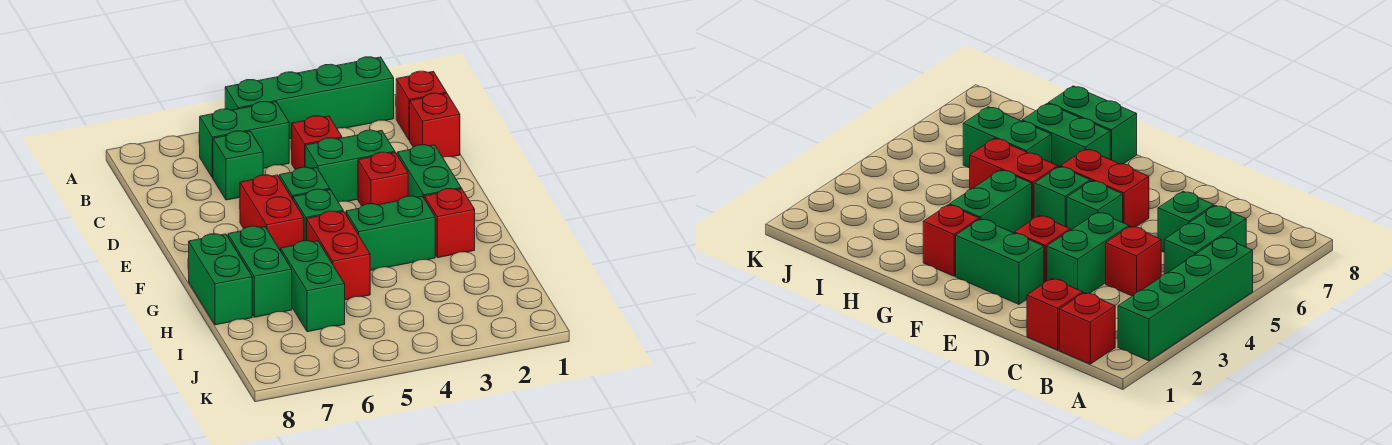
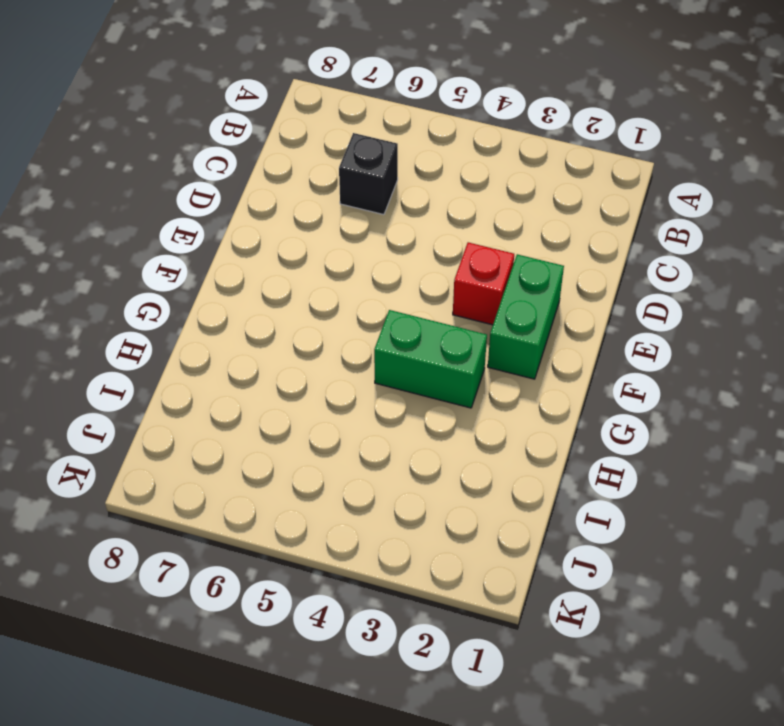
black 1x1 brick [339,133,398,215] -> green 1x1 brick [213,131,263,200]
none -> green 1x4 brick [225,57,394,139]
none -> red 1x1 brick [396,71,447,140]
none -> green 1x2 brick [200,101,289,178]

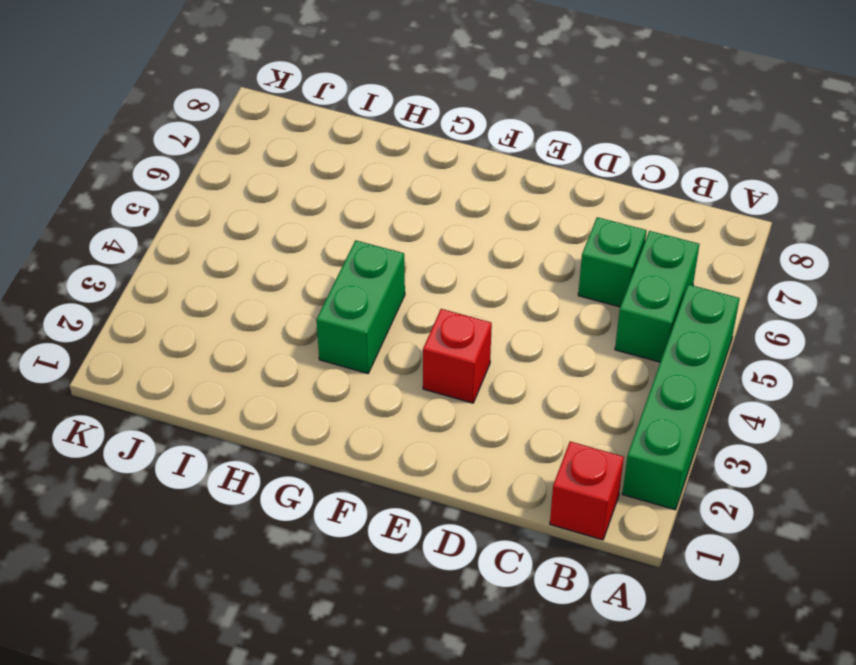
none -> red 1x1 brick [410,93,460,157]
none -> red 1x1 brick [292,116,342,169]
none -> green 1x2 brick [305,130,395,202]

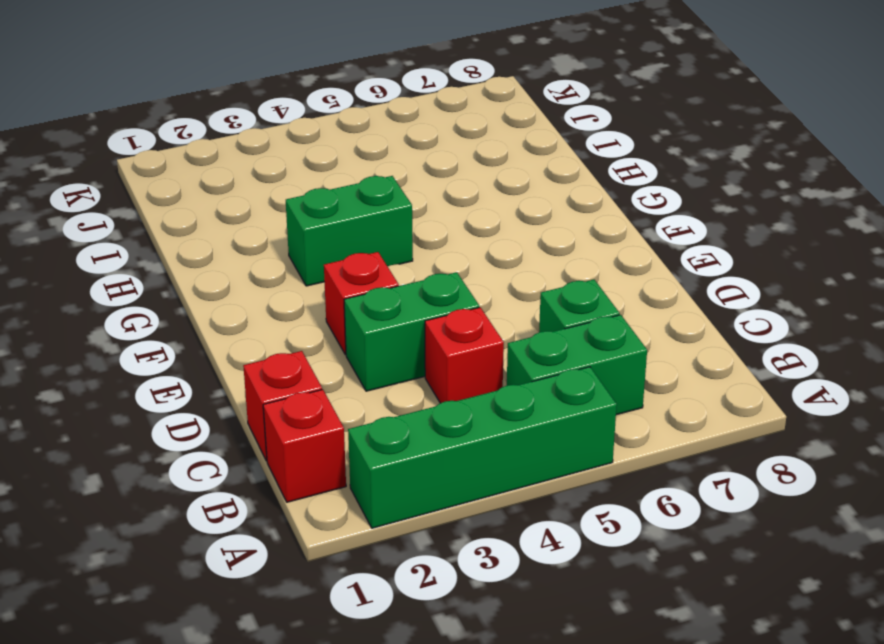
none -> green 1x2 brick [397,145,461,197]
none -> green 1x1 brick [279,167,330,199]
none -> red 1x2 brick [240,175,304,251]

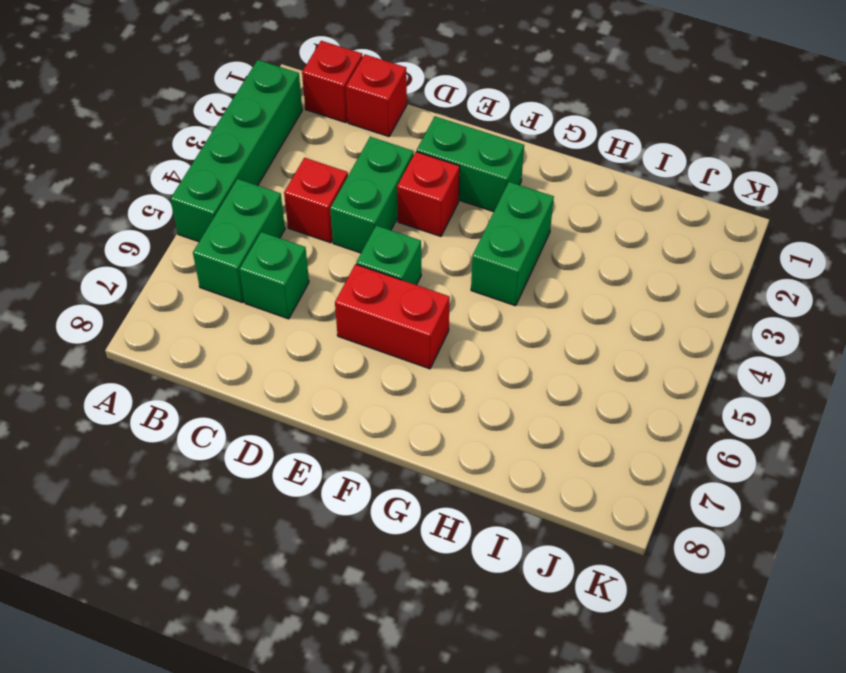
none -> green 1x1 brick [293,189,343,241]
none -> red 1x1 brick [424,189,475,258]
none -> red 1x2 brick [307,211,370,300]

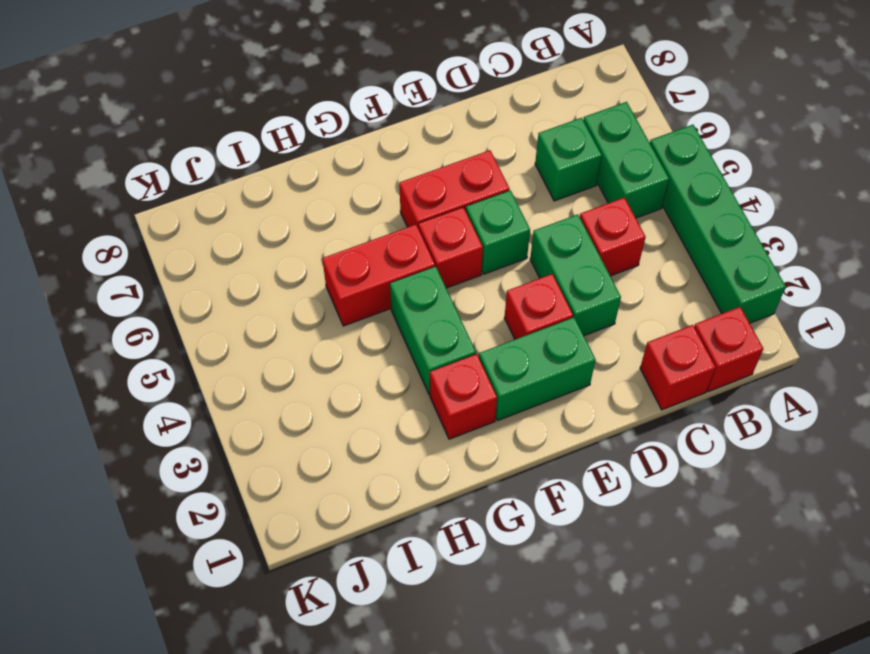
red 1x1 brick [419,207,483,288] -> green 1x1 brick [293,189,343,241]
none -> green 1x2 brick [228,226,292,317]
none -> green 1x2 brick [189,234,252,325]
none -> green 1x2 brick [281,241,345,332]

